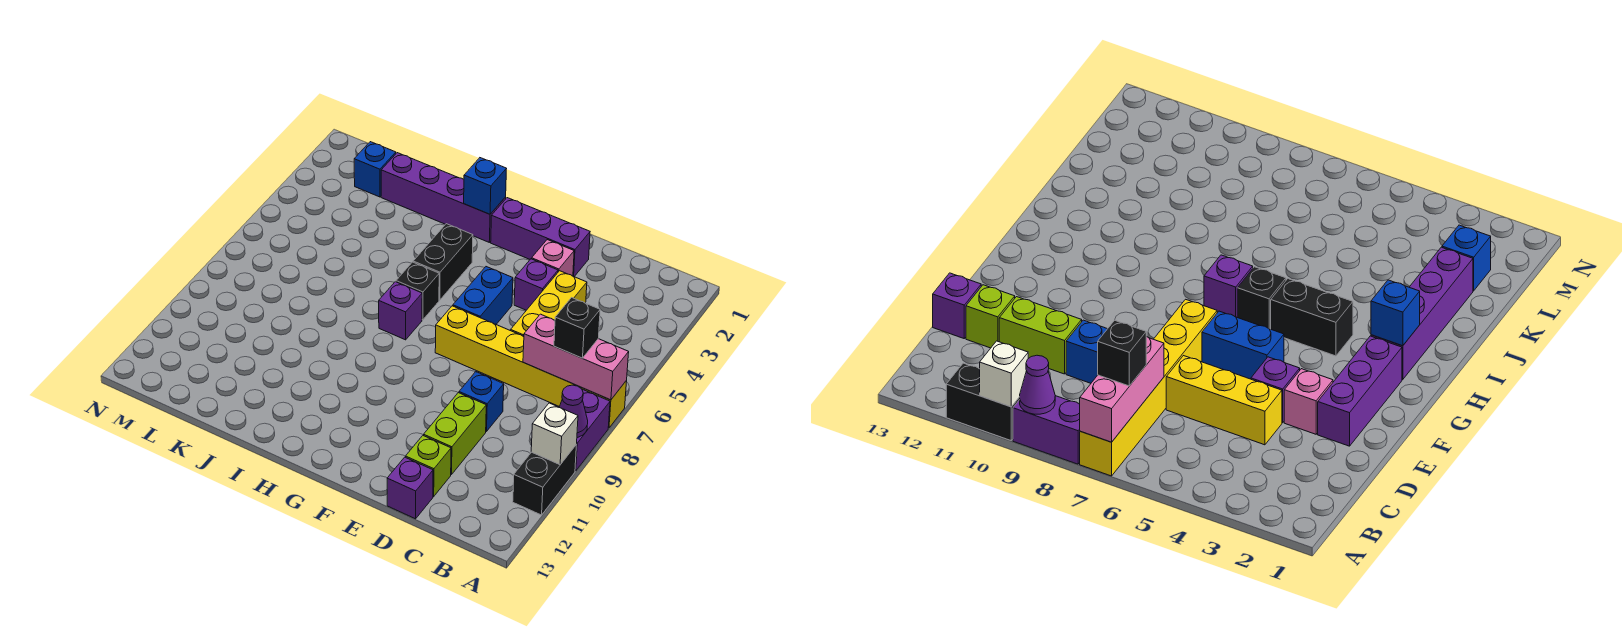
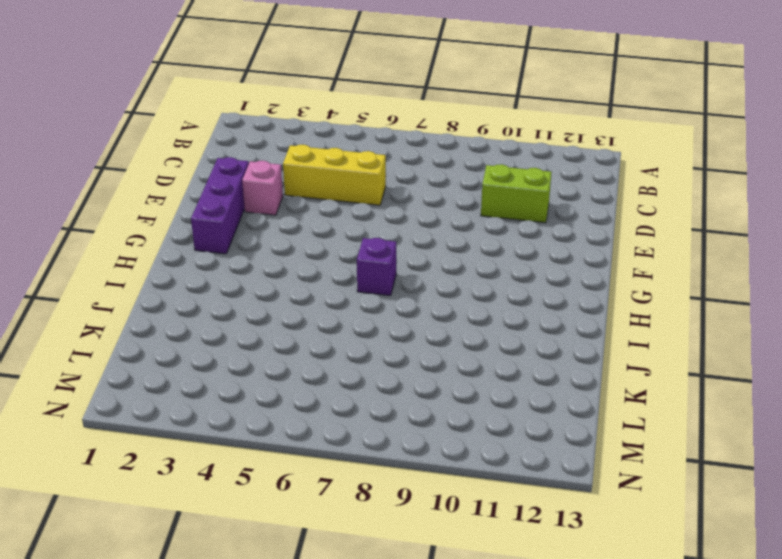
none -> yellow 1x6 brick [435,306,627,428]
none -> purple 1x2 brick [575,389,610,471]
none -> black 1x2 brick [513,445,576,515]

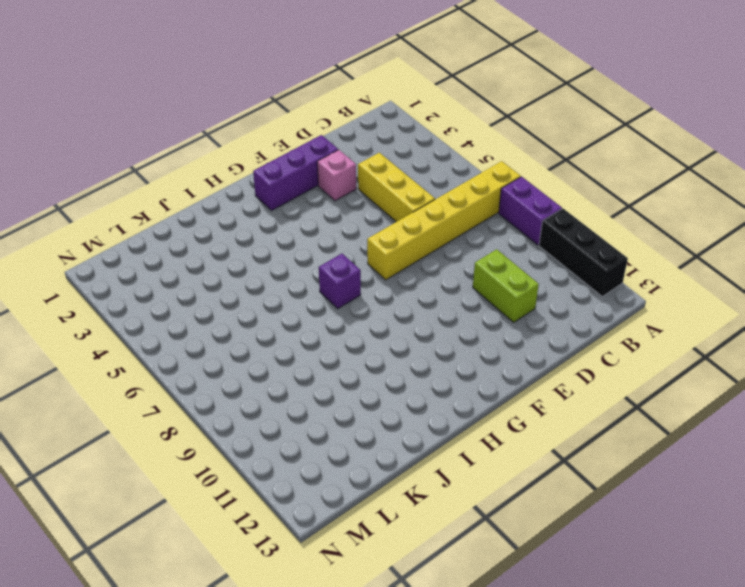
black 1x3 brick [539,209,628,296] -> black 1x2 brick [513,445,576,515]
none -> blue 1x1 brick [459,372,504,432]
none -> lime 1x1 brick [406,435,451,496]
none -> purple 1x1 brick [387,457,433,519]

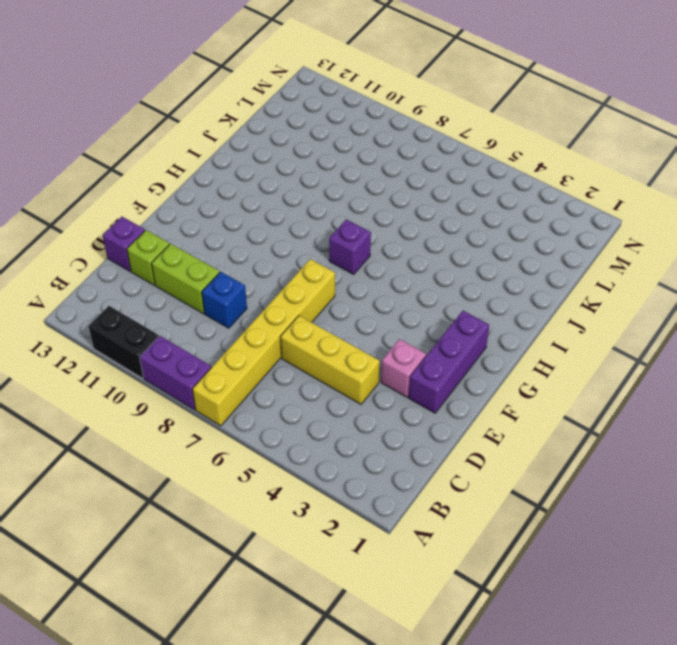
none -> purple 1x1 brick [514,259,558,310]
none -> blue 1x2 brick [453,267,513,324]
none -> purple 1x4 brick [381,153,506,242]

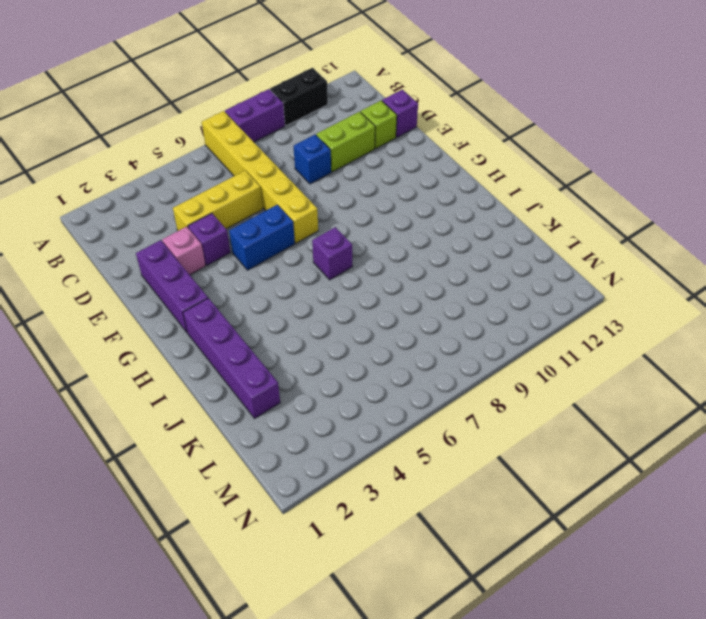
none -> black 1x2 brick [413,224,473,300]
none -> black 1x1 brick [396,262,439,320]
none -> blue 1x1 brick [354,142,396,197]

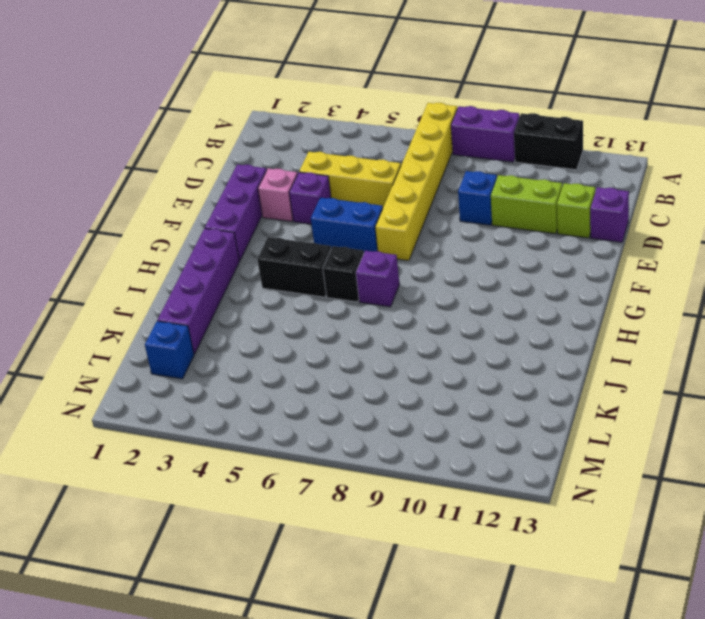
none -> pink 1x3 brick [523,314,629,400]
none -> purple 1x1 cone [559,385,588,438]
none -> white 1x1 brick [531,403,578,465]

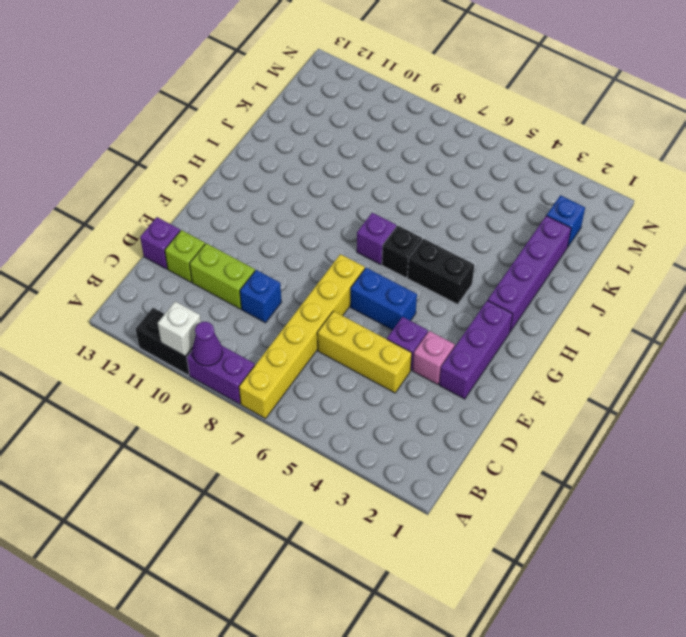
none -> pink 1x3 brick [523,314,629,400]
none -> blue 1x1 brick [464,158,506,214]
none -> black 1x1 brick [554,298,600,358]

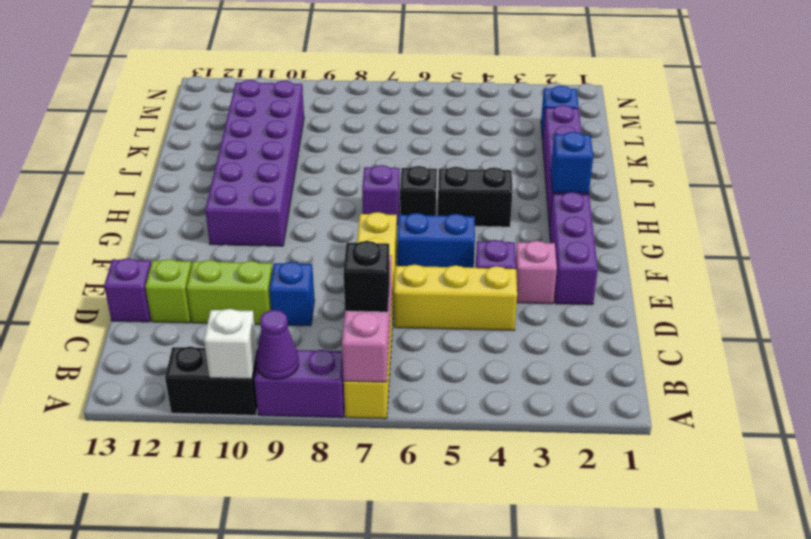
purple 2x6 brick [205,80,304,246] -> none

